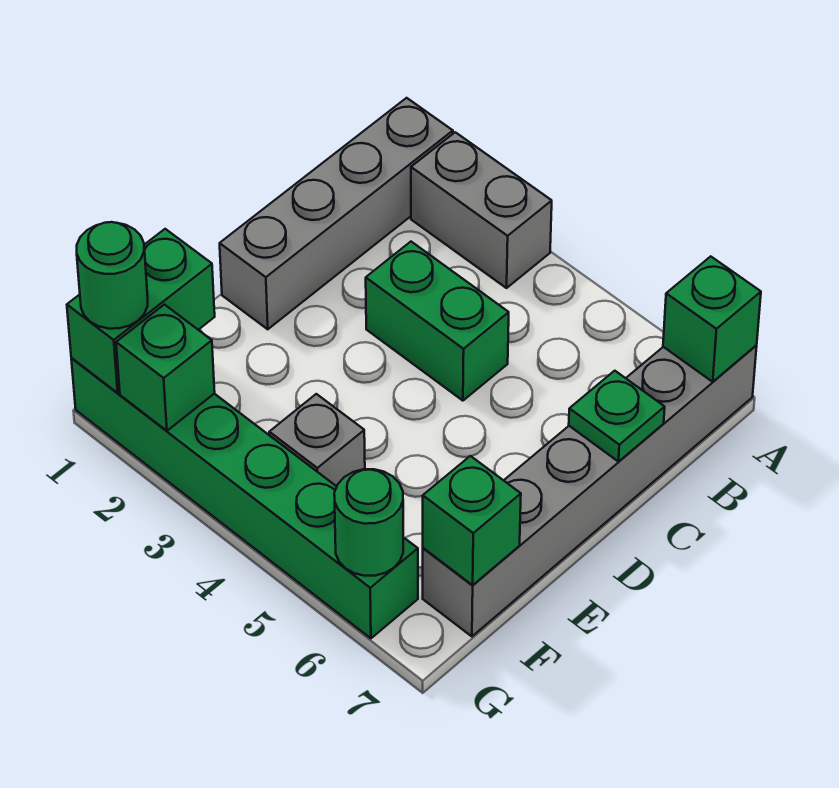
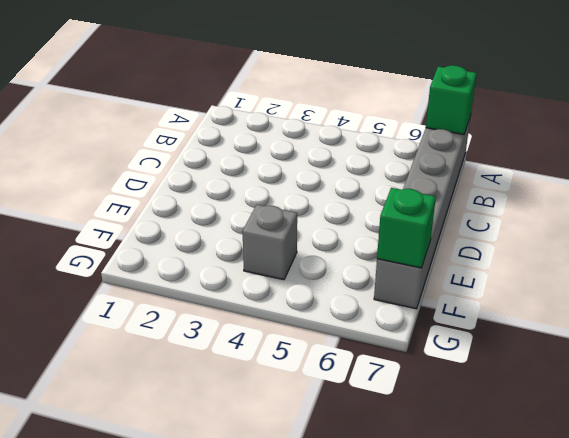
none -> grey 1x4 brick [220,98,453,329]
none -> grey 1x2 brick [411,132,552,288]
none -> green 1x2 brick [366,242,509,401]

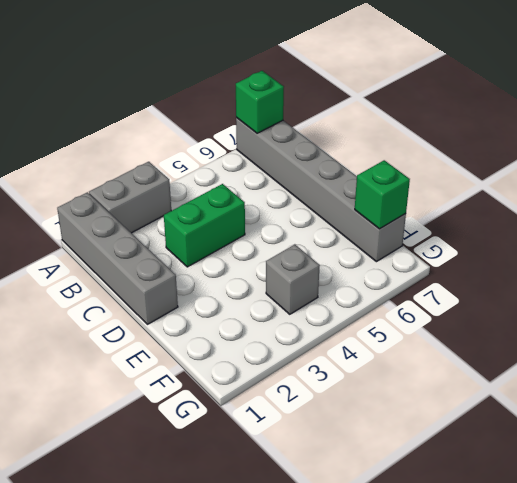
none -> green 1x6 brick [71,358,418,638]
none -> green 1x1 plate [569,371,665,462]
none -> green 1x2 brick [67,229,215,393]

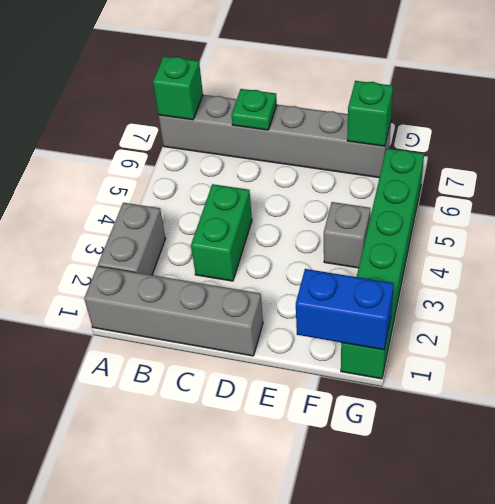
blue 1x2 brick [296,269,394,350] -> green 1x2 brick [67,229,215,393]
none -> green 1x1 brick [116,305,215,431]
none -> green 1x1 round brick [334,469,403,576]
none -> green 1x1 round brick [77,222,148,329]

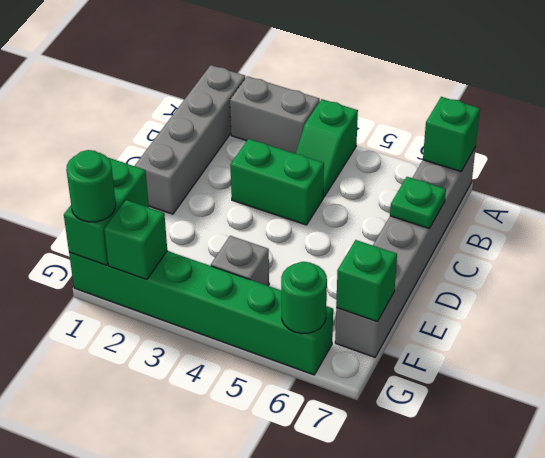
green 1x2 slope [296,99,358,197] -> none

